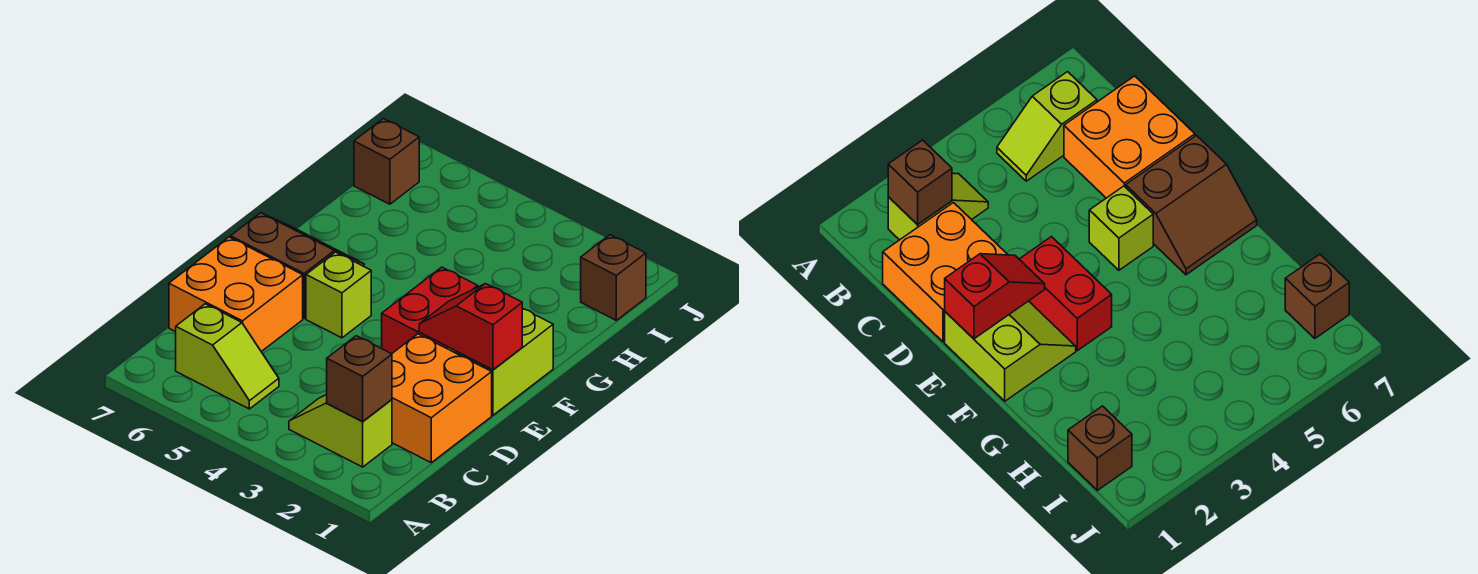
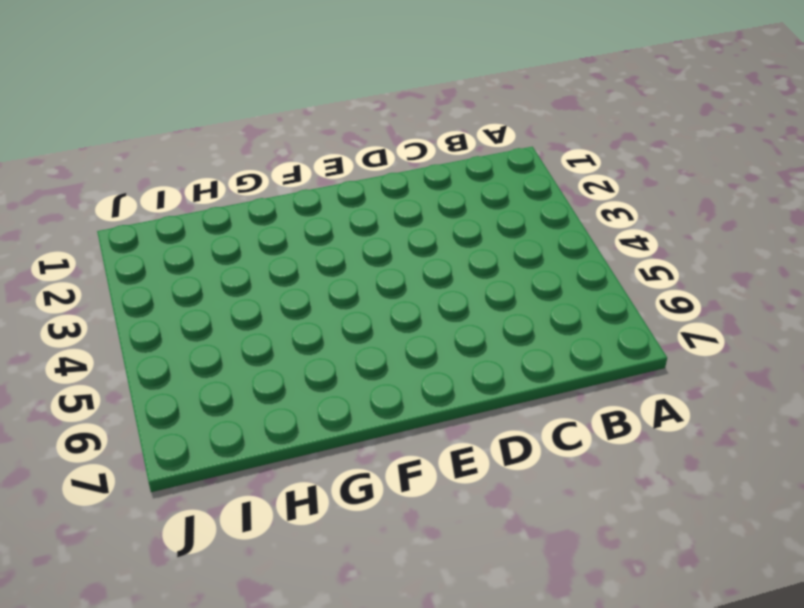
none -> lime 1x2 slope [289,395,392,467]
none -> lime 1x2 slope [176,304,279,409]
none -> orange 2x2 brick [392,334,492,463]

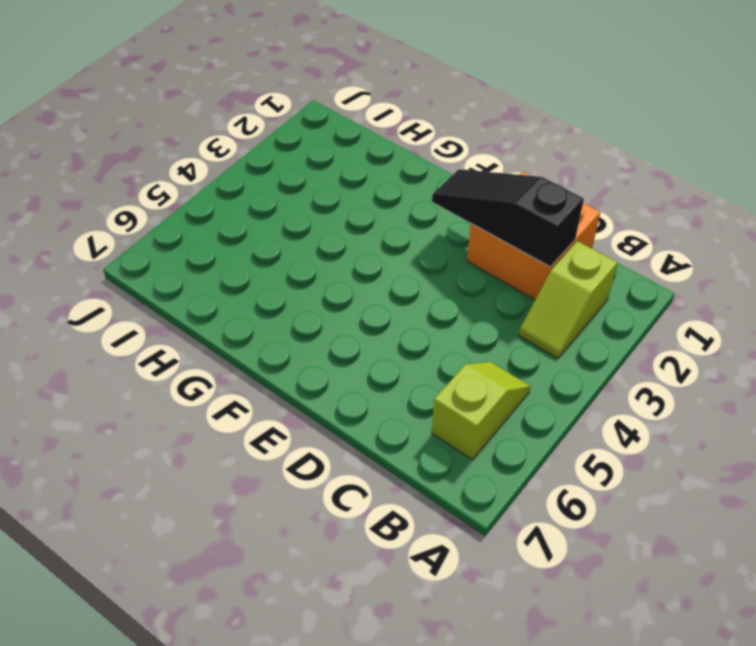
black 1x3 slope [432,169,584,267] -> red 1x2 slope [419,284,522,370]
none -> orange 2x2 brick [169,237,303,352]
none -> lime 2x2 slope [447,308,553,415]
none -> red 1x2 brick [382,267,478,354]

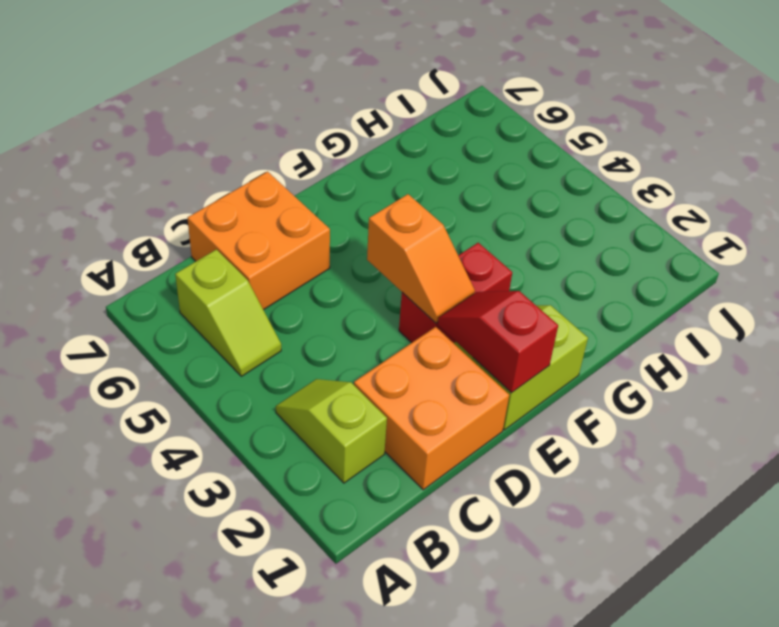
orange 1x2 slope [367,194,475,323] -> none
none -> lime 1x1 brick [306,252,371,338]
none -> brown 2x2 slope [231,213,364,318]
none -> brown 1x1 brick [581,235,646,320]

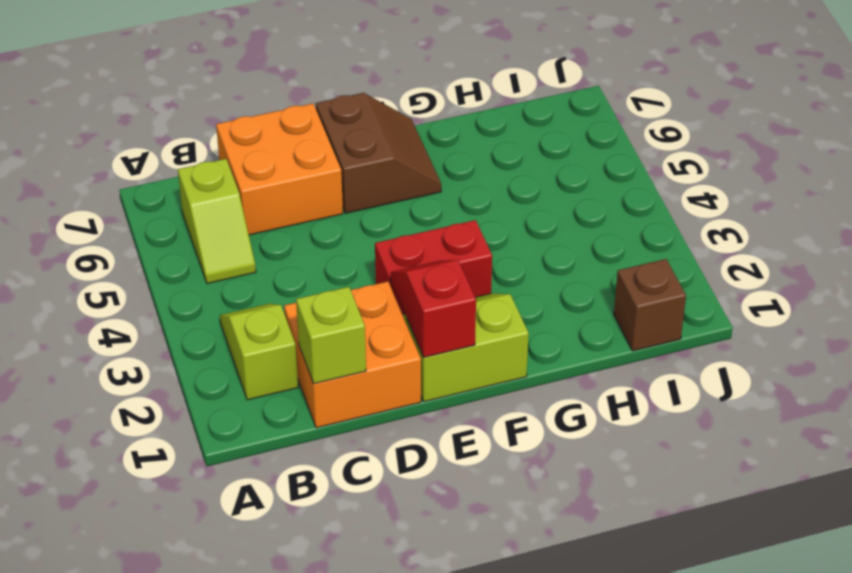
lime 1x1 brick [296,287,366,384] -> lime 1x1 brick moved to [306,252,371,338]
none -> brown 1x1 brick [354,119,419,204]
none -> brown 1x1 brick [327,336,392,421]

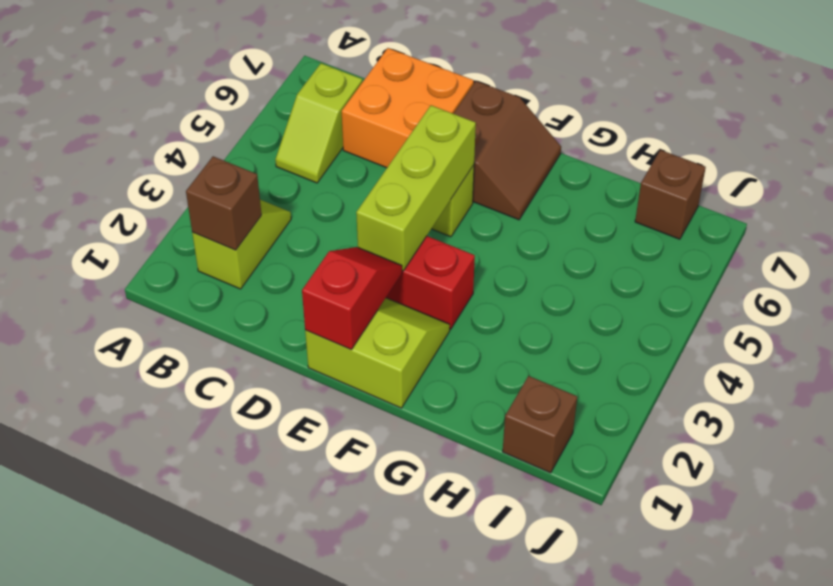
lime 1x3 brick [356,105,476,271] -> none
none -> orange 2x2 brick [392,334,492,463]

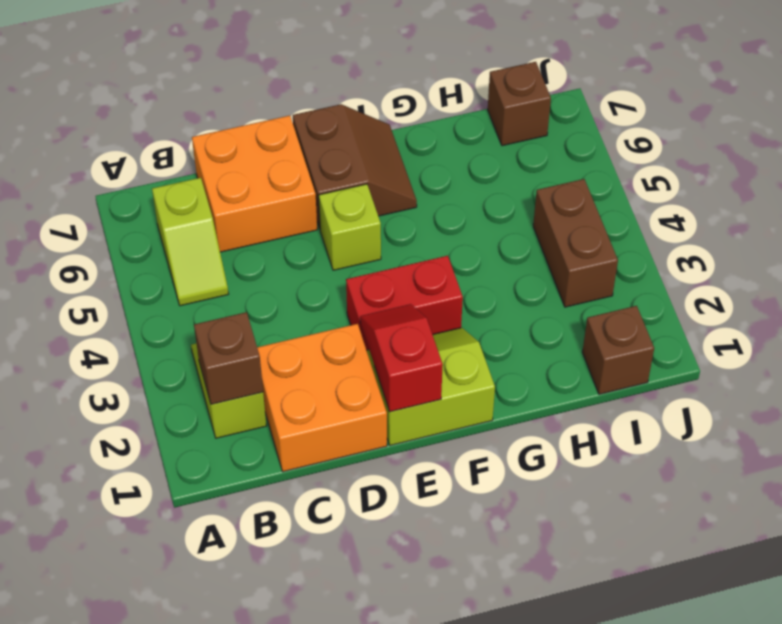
brown 1x2 brick [533,179,618,307] -> none

